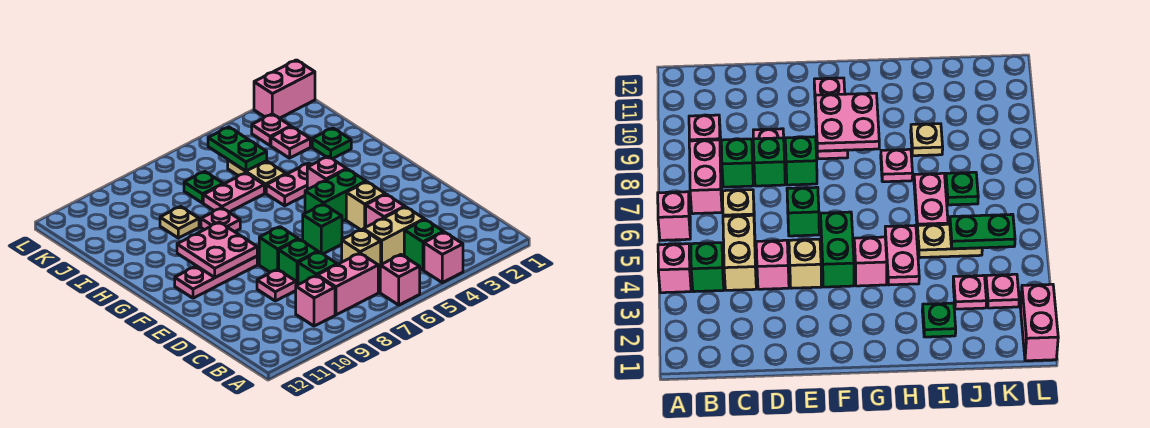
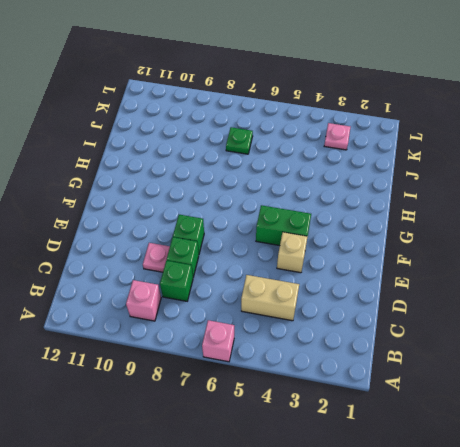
none -> pink 1x1 brick [424,232,463,283]
none -> green 1x1 brick [404,220,443,270]
none -> pink 1x2 brick [317,253,378,315]

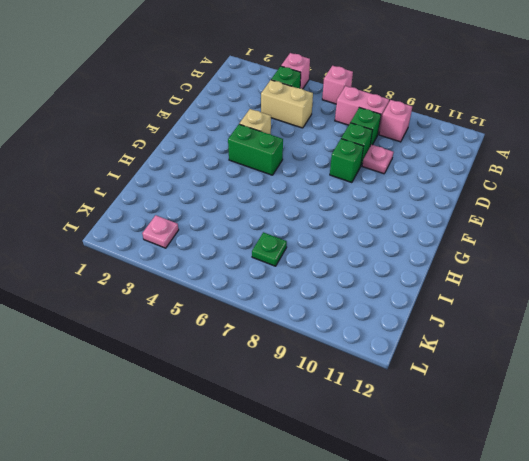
none -> tan 1x1 brick [342,229,381,271]
none -> pink 1x1 brick [366,194,405,227]
none -> green 1x1 brick [303,204,342,254]

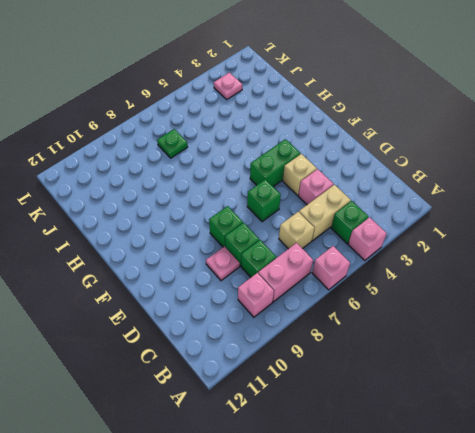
none -> pink 1x3 plate [175,256,257,298]
none -> pink 1x1 brick [307,157,347,189]
none -> pink 1x2 plate [266,163,311,206]

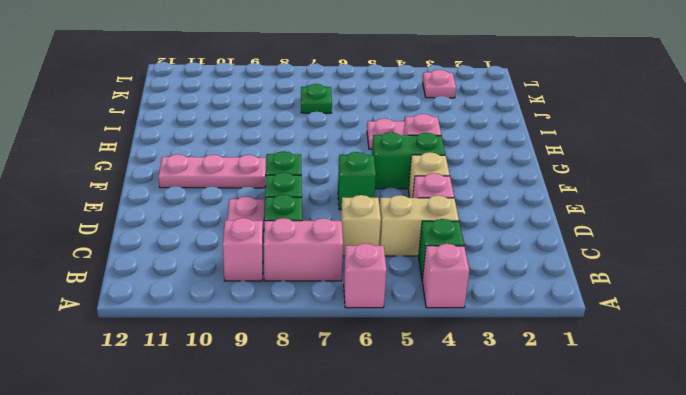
none -> pink 1x1 plate [201,208,240,232]
none -> green 1x1 plate [312,128,351,159]
none -> tan 1x2 plate [228,160,286,193]

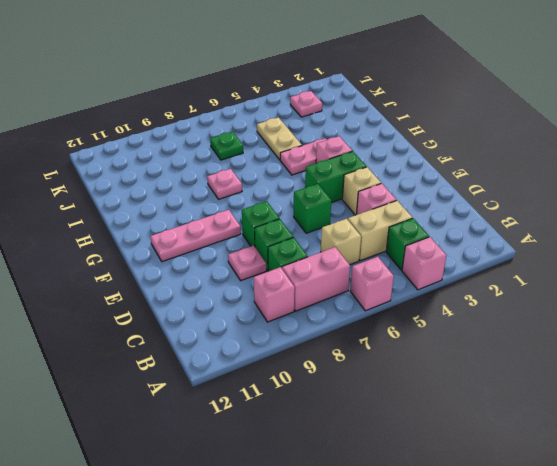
none -> green 1x1 plate [312,128,351,159]
none -> pink 1x2 plate [203,173,264,212]
none -> tan 1x1 plate [160,206,199,238]

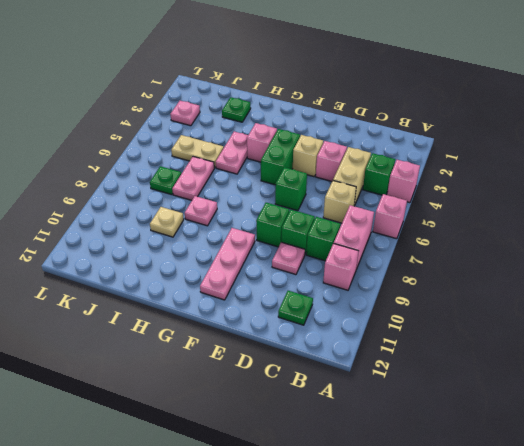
green 1x1 plate [278,291,313,325] -> none
none -> pink 1x1 plate [271,127,310,158]
none -> pink 1x2 brick [254,60,315,118]
none -> pink 2x2 plate [177,222,257,277]

